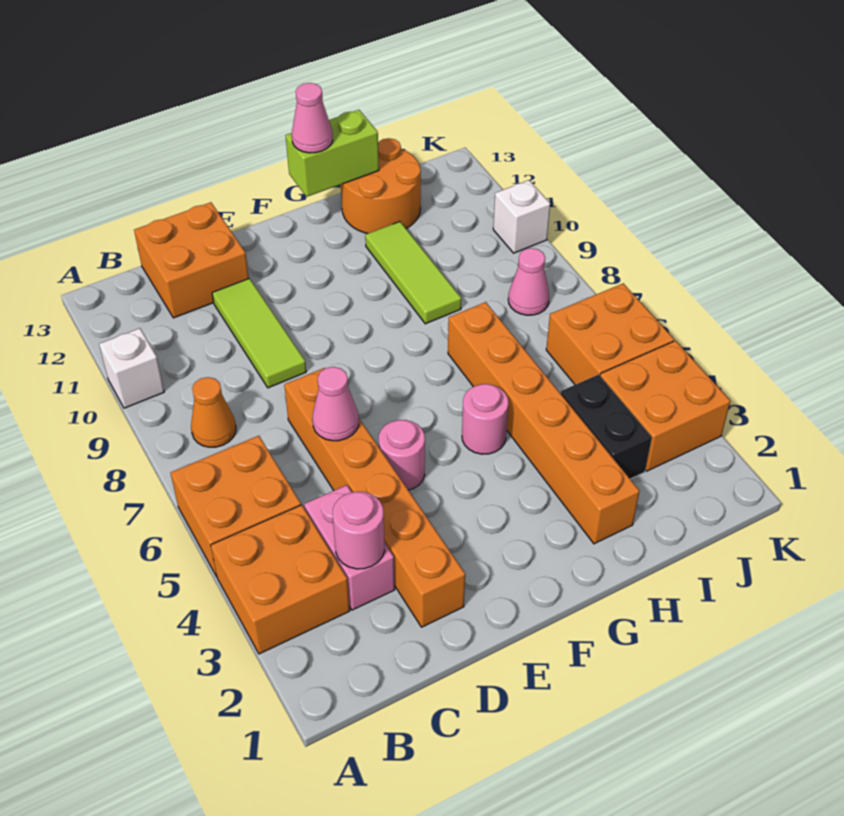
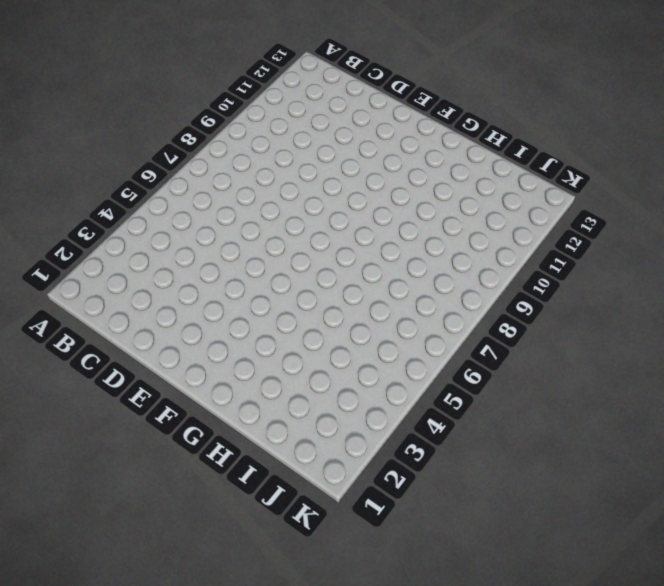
none -> orange 2x2 brick [211,505,350,654]
none -> orange 2x2 brick [171,436,301,577]
none -> white 1x1 brick [99,328,164,408]

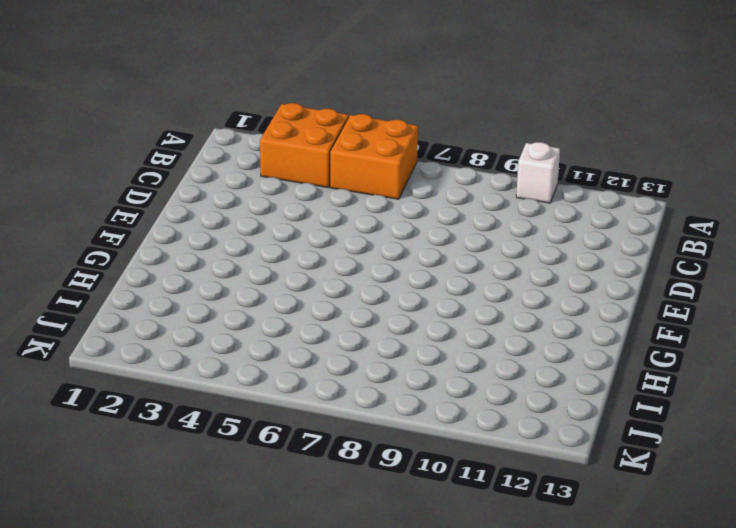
none -> orange 1x1 cone [191,377,236,447]
none -> pink 1x2 brick [304,485,395,610]
none -> orange 2x2 brick [134,202,249,318]

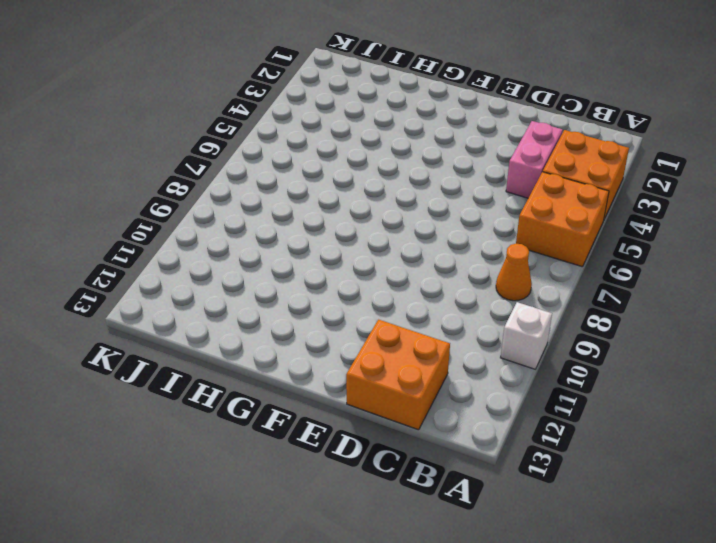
none -> orange 1x6 brick [284,368,465,627]
none -> lime 1x3 tile [212,279,306,388]
none -> pink 1x1 round brick [379,420,425,490]

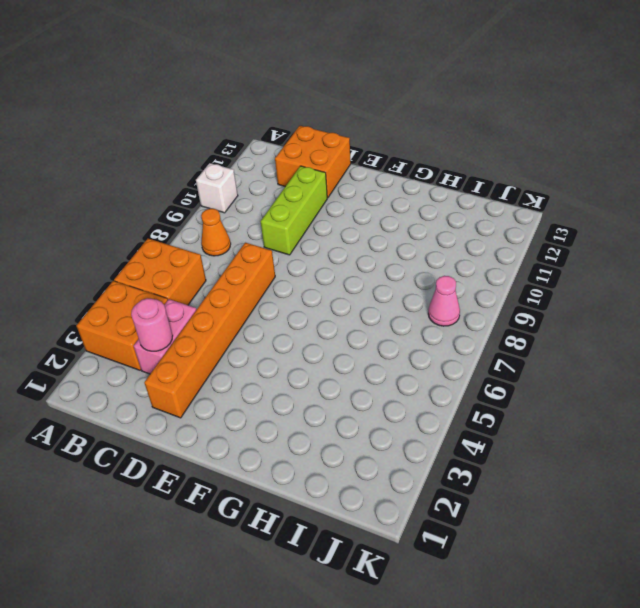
lime 1x3 brick [261,166,327,255] -> lime 1x3 tile [212,279,306,388]
none -> pink 1x1 round brick [379,420,425,490]
none -> pink 1x1 round brick [462,384,509,454]
none -> orange 1x6 brick [448,302,639,544]

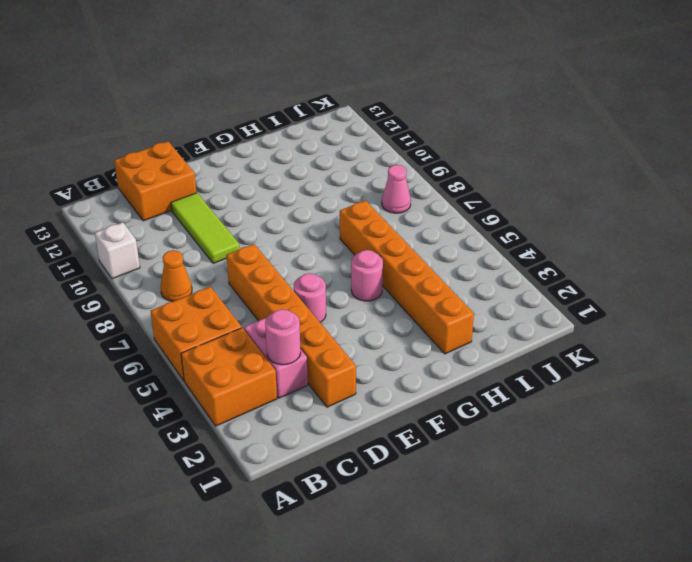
none -> lime 1x3 tile [365,222,461,324]
none -> orange 2x2 round brick [341,138,421,234]
none -> black 1x2 brick [561,375,652,479]

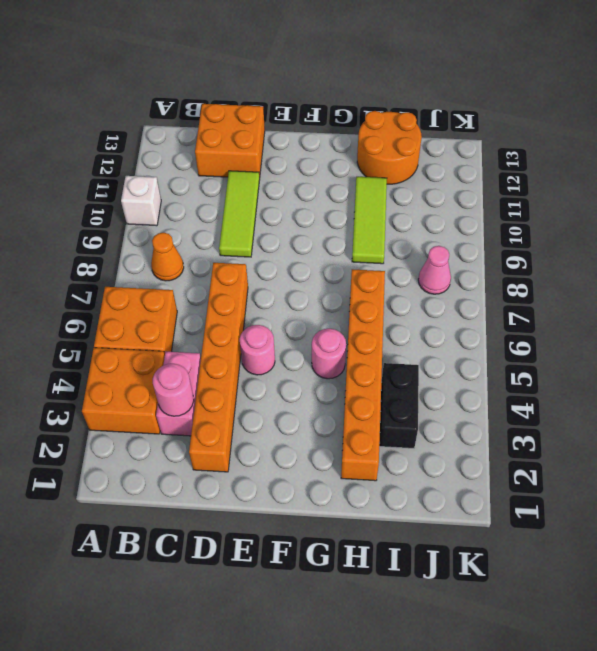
none -> orange 2x2 brick [600,341,730,471]
none -> orange 2x2 brick [546,283,674,385]
none -> white 1x1 brick [493,180,550,253]

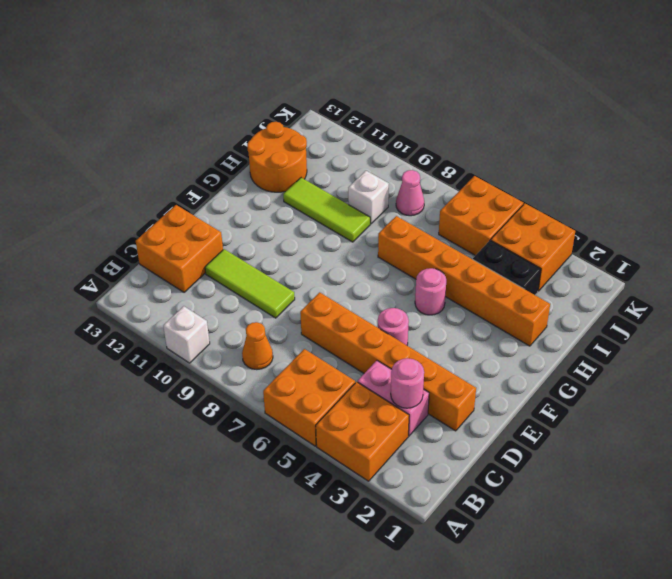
white 1x1 brick [348,171,389,224] -> white 1x1 brick moved to [493,180,550,253]
none -> pink 1x1 cone [312,367,359,441]
none -> lime 1x2 brick [285,110,379,197]
none -> pink 1x1 cone [292,83,333,153]

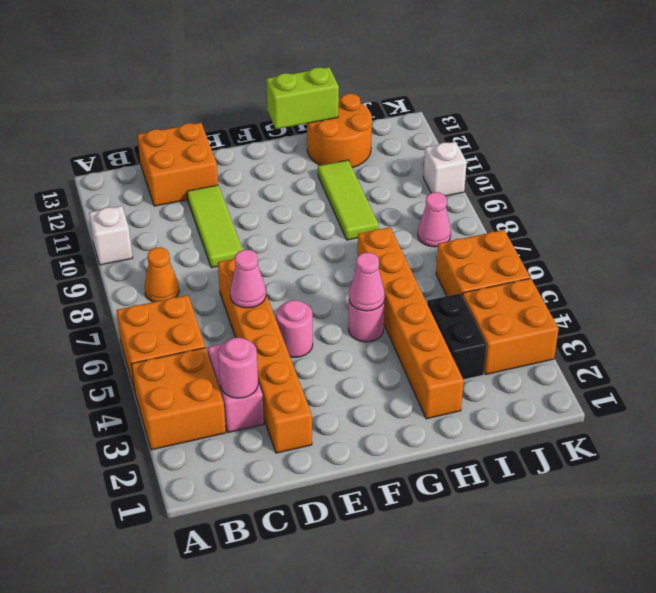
pink 1x1 cone [349,253,385,311] -> pink 1x1 cone moved to [292,83,333,153]

